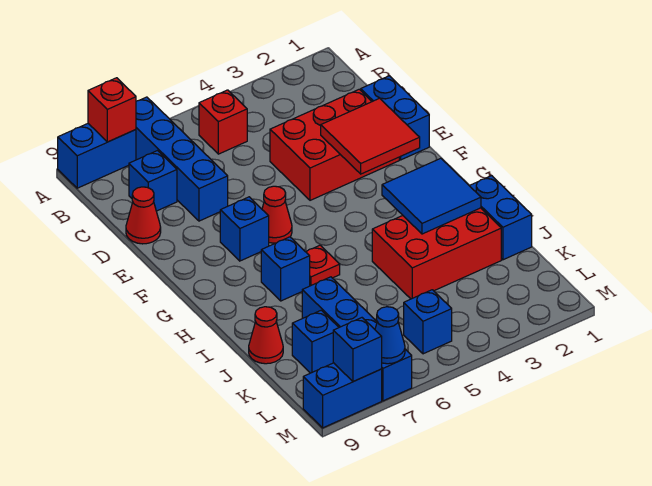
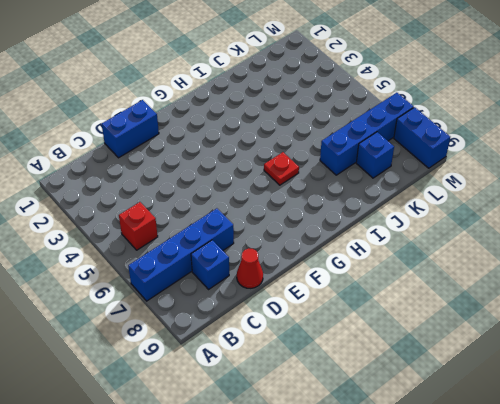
none -> blue 1x2 brick [58,124,136,188]
none -> red 2x3 brick [270,89,399,200]
none -> red 1x1 cone [262,186,292,243]

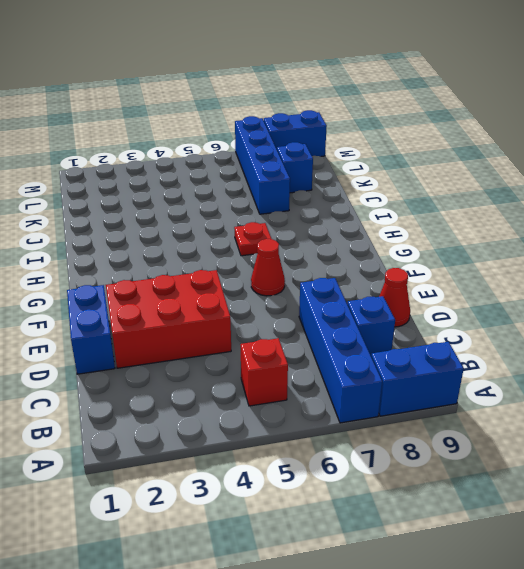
none -> blue 1x1 brick [220,197,269,261]
none -> blue 1x1 brick [261,237,310,301]
none -> blue 1x2 brick [470,176,532,260]

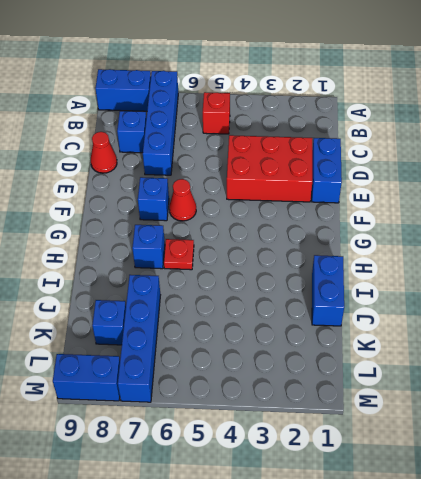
none -> red 2x3 brick [372,208,501,299]
none -> red 1x1 cone [249,307,283,364]
none -> blue 1x1 brick [404,290,452,354]

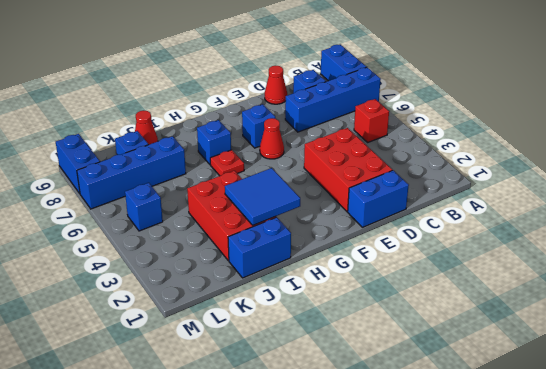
none -> red 1x1 brick [88,78,136,142]
none -> red 2x2 tile [321,98,420,174]
none -> blue 1x1 cone [375,307,405,364]

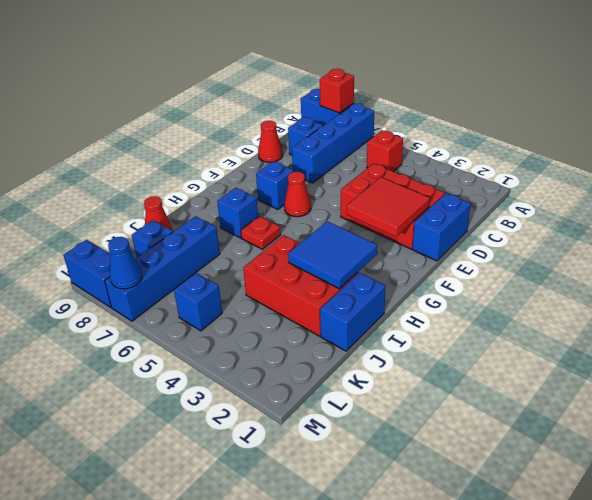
none -> blue 1x1 brick [333,318,382,382]

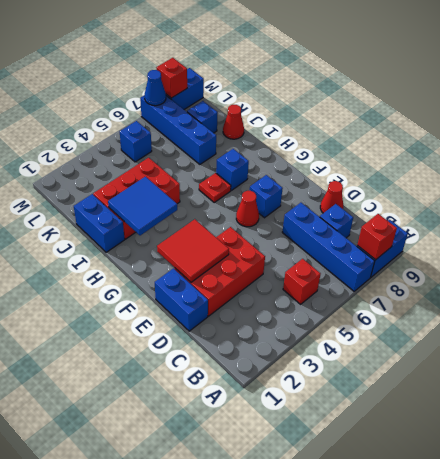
red 1x1 brick [156,58,187,98] -> blue 1x1 brick [333,318,382,382]

